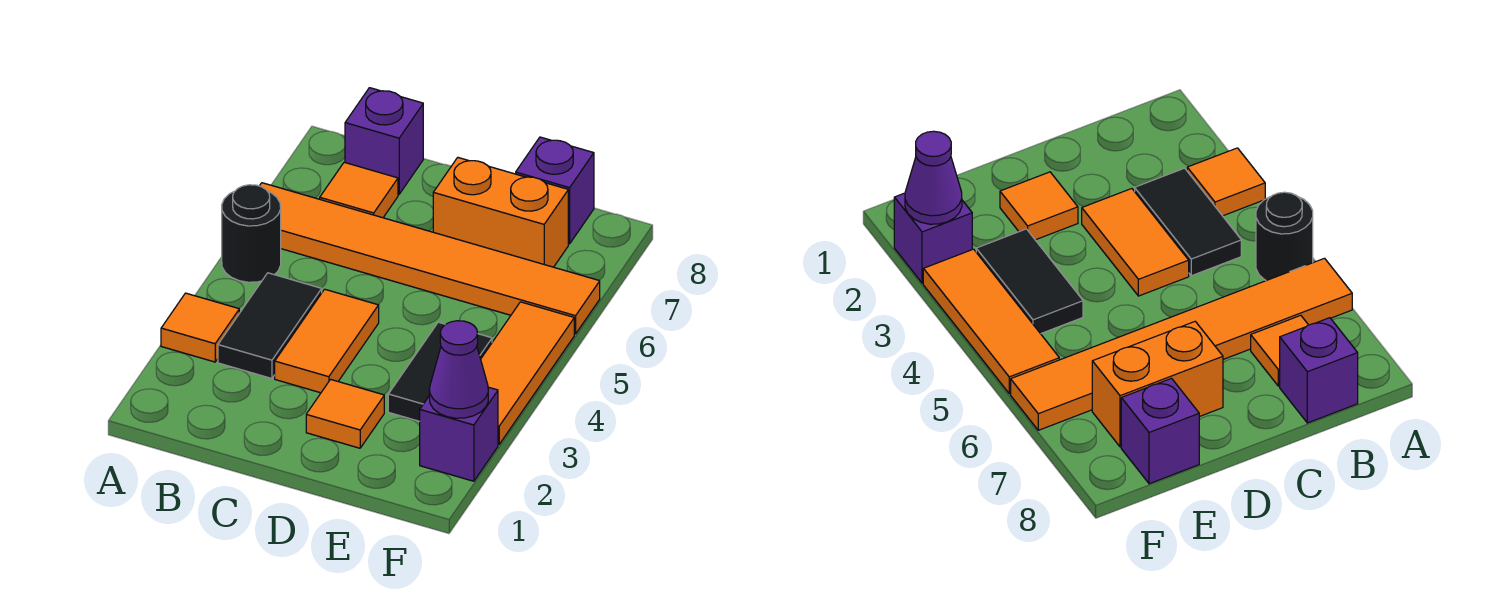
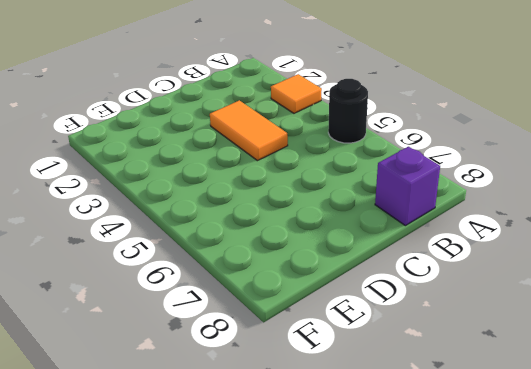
none -> orange 1x6 tile [260,183,600,334]
none -> black 1x2 tile [218,273,322,379]
none -> orange 1x1 tile [320,162,398,218]

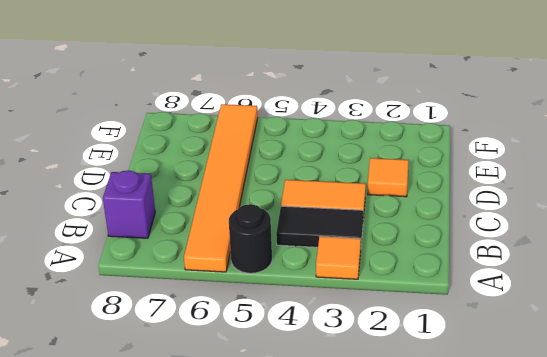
none -> orange 1x1 tile [320,162,398,218]
none -> orange 1x2 brick [433,158,568,267]
none -> black 1x2 tile [388,322,492,421]

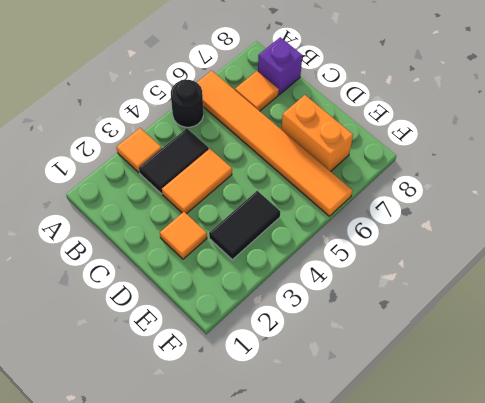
none -> purple 1x1 brick [516,137,594,244]
none -> purple 1x1 brick [420,387,498,481]
none -> orange 1x3 tile [481,302,574,444]

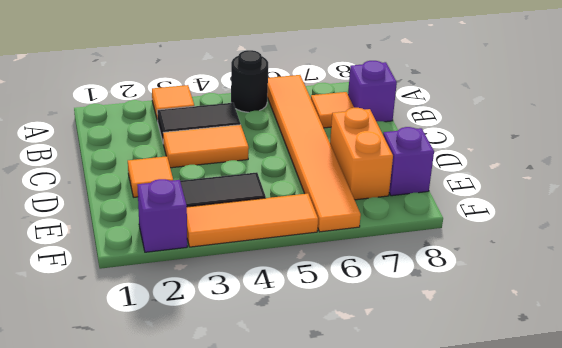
none -> purple 1x1 cone [429,321,488,418]

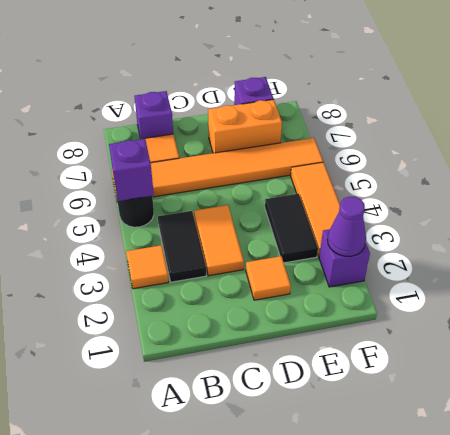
purple 1x1 brick [109,139,154,201] -> none

